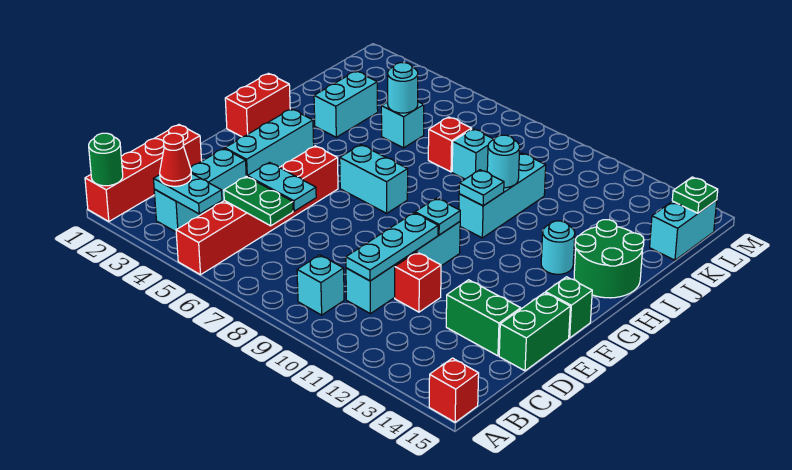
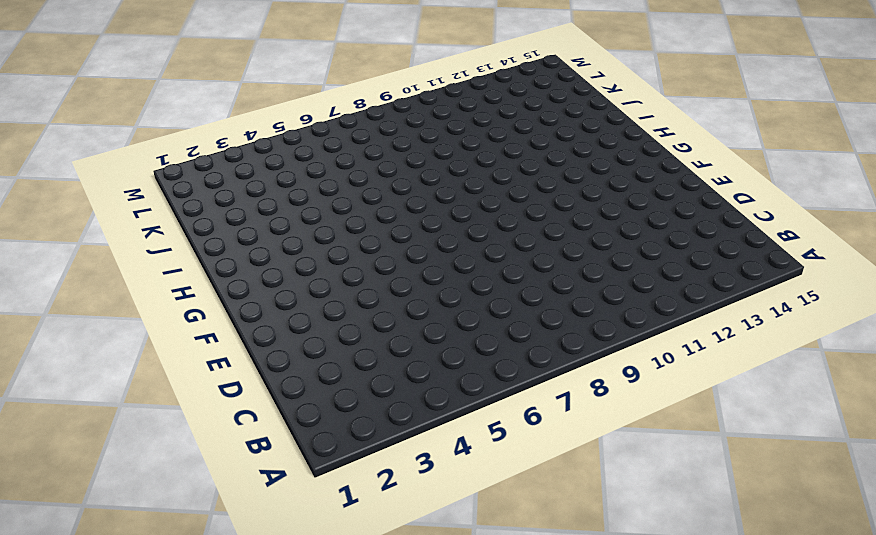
none -> red 1x4 brick [85,125,201,221]
none -> red 1x6 brick [176,146,338,275]
none -> red 1x1 brick [429,358,479,422]
none -> cyan 1x3 brick [154,149,246,232]

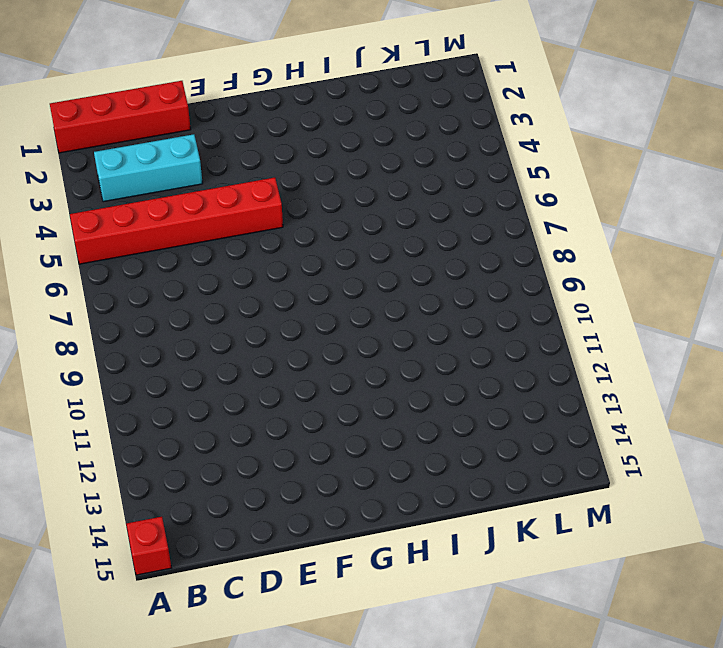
none -> cyan 1x1 brick [297,255,344,315]
none -> cyan 1x4 brick [346,222,460,314]
none -> red 1x1 brick [395,252,441,312]
none -> green 1x2 brick [446,280,521,356]

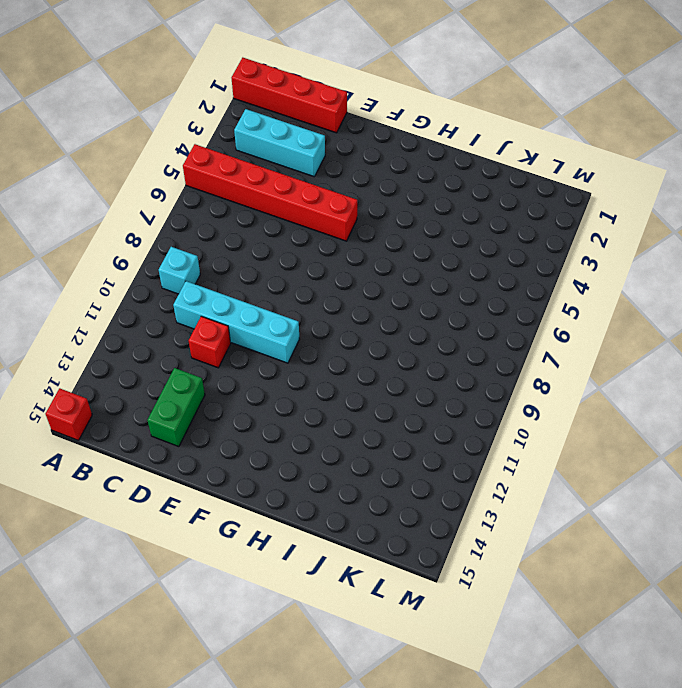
none -> green 1x2 brick [499,293,570,371]
none -> cyan 1x3 brick [225,109,314,176]
none -> green 1x1 brick [545,277,592,338]
none -> red 1x2 brick [225,73,290,137]

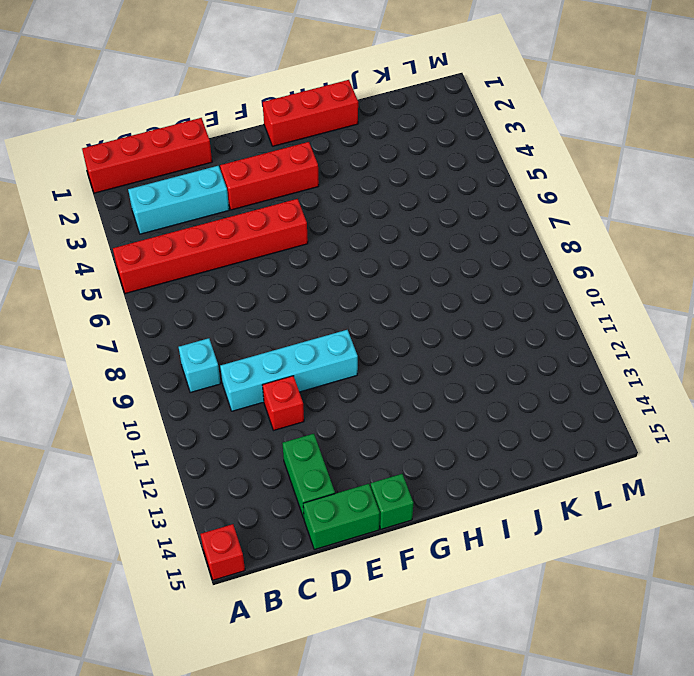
red 1x3 brick [220,142,319,210] -> cyan 1x3 brick [225,109,314,176]
red 1x3 brick [263,80,358,146] -> red 1x2 brick [225,73,290,137]
none -> cyan 1x2 brick [340,145,408,213]
none -> cyan 1x3 brick [459,153,546,238]
none -> cyan 1x1 round brick [541,221,575,274]
none -> green 2x2 round brick [574,220,644,298]

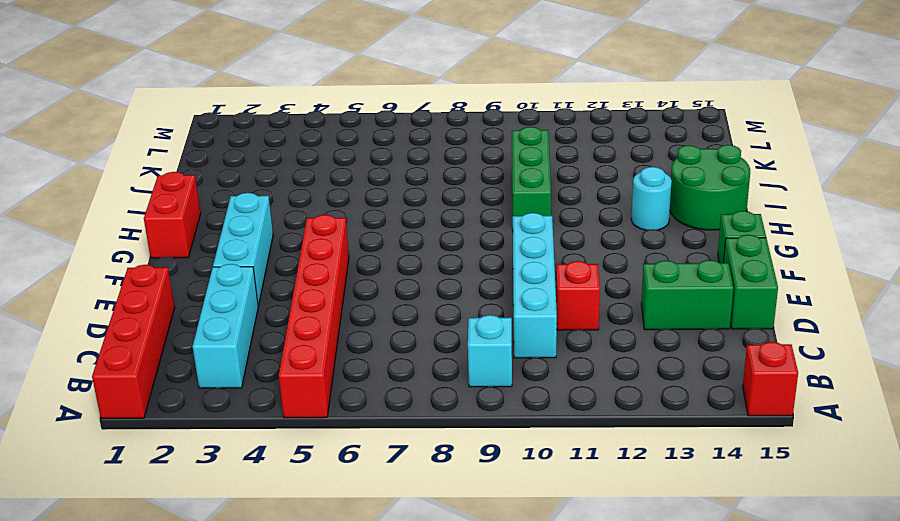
green 1x3 brick [512,127,551,216] -> cyan 1x3 brick [459,153,546,238]
none -> cyan 1x2 brick [340,145,408,213]
none -> cyan 1x2 brick [314,71,378,137]
none -> cyan 1x1 brick [381,102,424,148]
none -> red 1x1 brick [428,117,472,172]

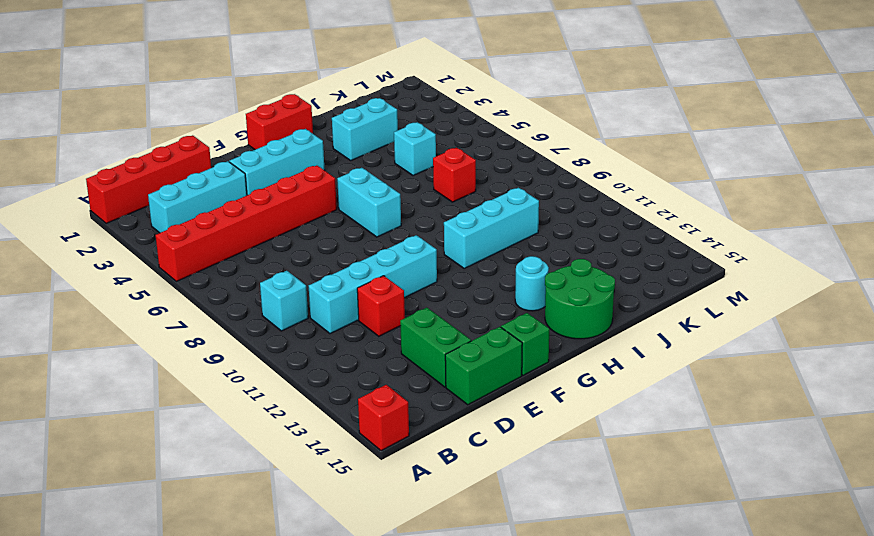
none -> cyan 1x1 brick [452,129,494,179]
none -> cyan 1x2 brick [650,200,717,260]
none -> green 1x1 round brick [89,133,123,186]
none -> cyan 1x2 plate [154,173,222,214]

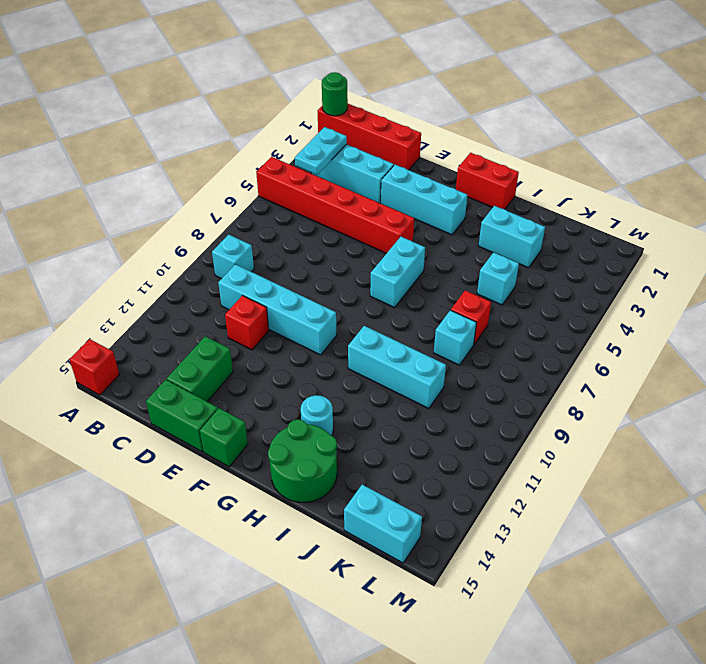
none -> green 1x2 plate [224,176,293,226]
none -> cyan 1x3 plate [346,213,438,281]
none -> cyan 1x2 plate [247,163,316,211]
none -> cyan 1x1 plate [415,198,460,235]

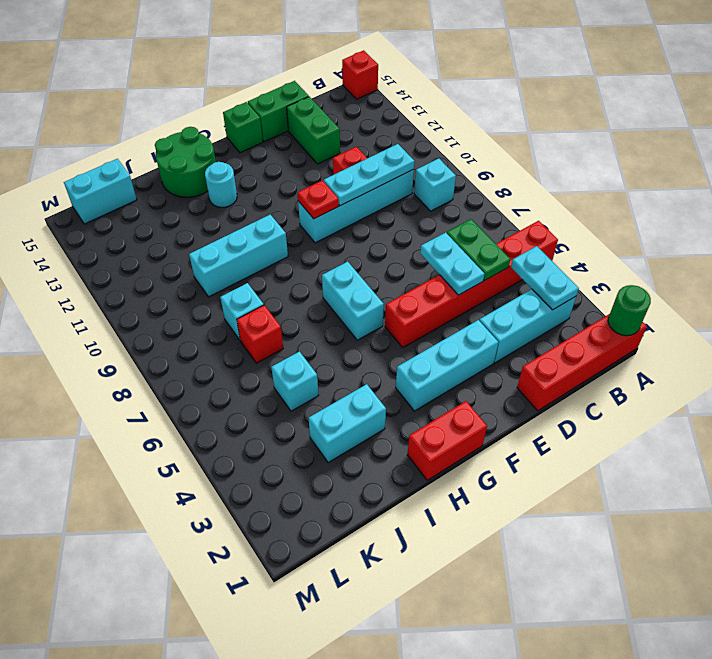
red 1x1 plate [298,180,339,219] -> cyan 1x1 plate [415,198,460,235]
none -> cyan 1x1 plate [459,170,504,206]
none -> cyan 1x1 round brick [487,135,520,188]
none -> cyan 1x1 round brick [388,63,418,113]
none -> green 1x1 plate [672,177,718,213]

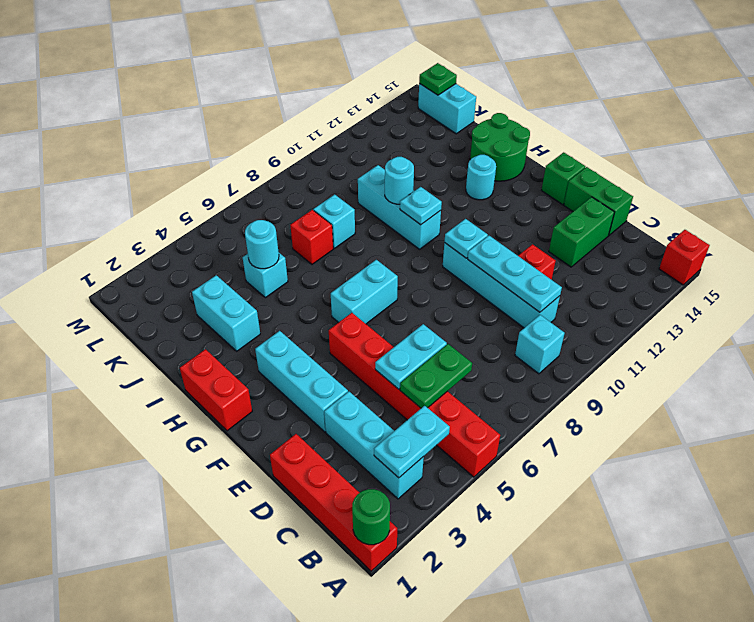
none -> red 1x1 cone [160,133,191,186]

